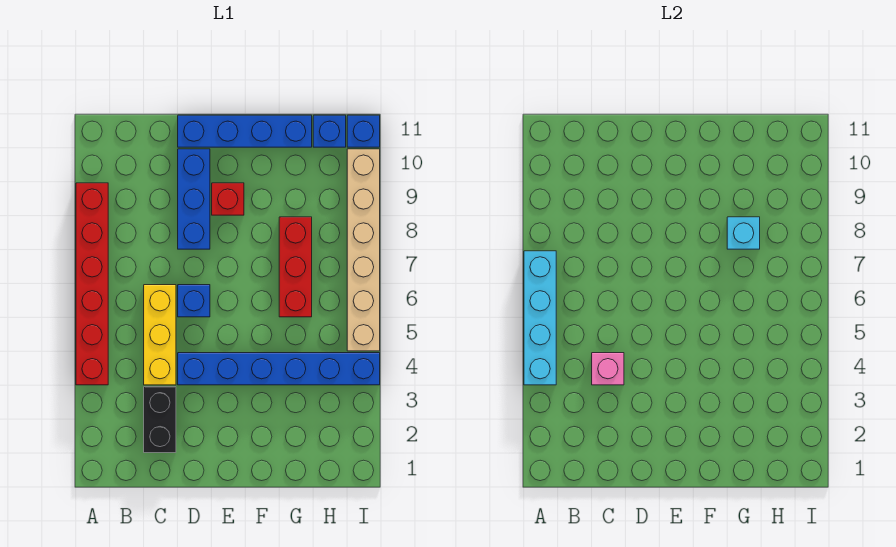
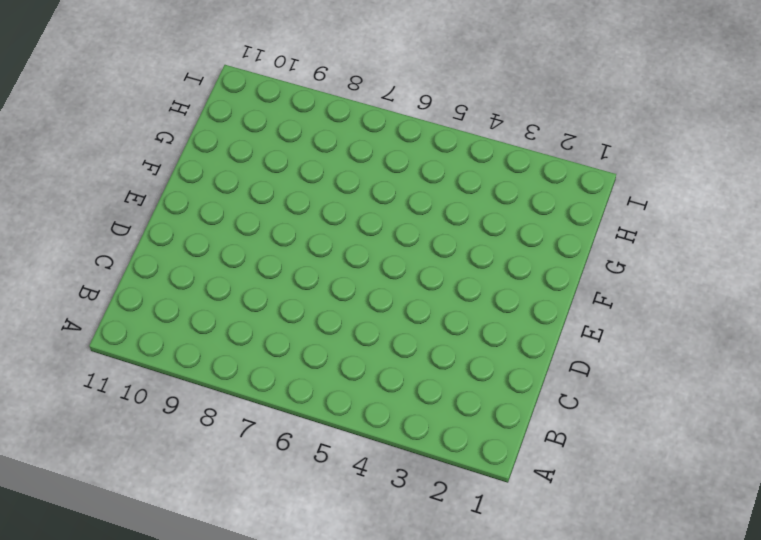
none -> red 1x6 brick [76,183,108,385]
none -> black 1x2 brick [144,387,176,453]
none -> yellow 1x3 brick [144,285,176,385]

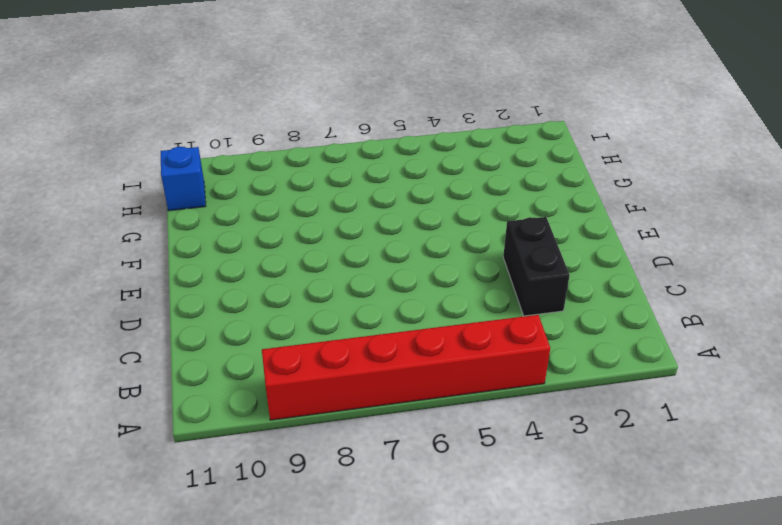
black 1x2 brick [503,217,570,316] -> black 1x2 brick turned to [144,387,176,453]
none -> yellow 1x3 brick [144,285,176,385]
none -> blue 1x6 brick [178,353,380,385]
none -> blue 1x1 brick [178,285,210,317]

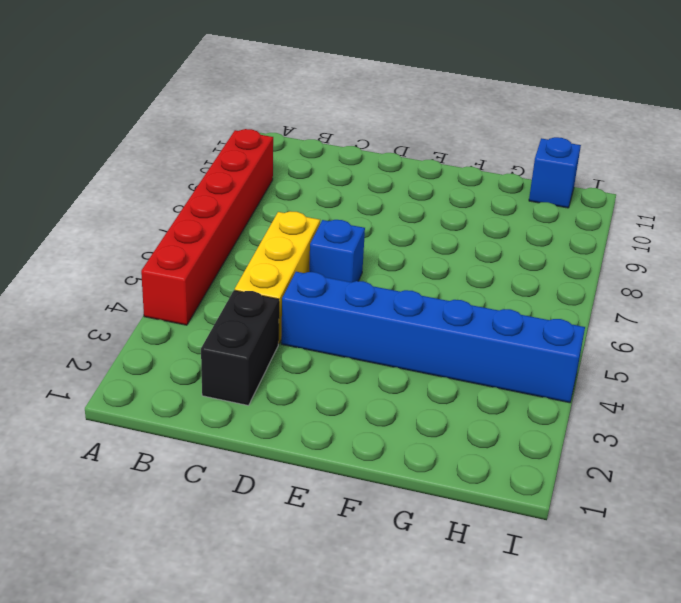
none -> blue 1x3 brick [178,149,210,249]
none -> blue 1x4 brick [178,115,312,147]
none -> red 1x1 brick [212,183,244,215]

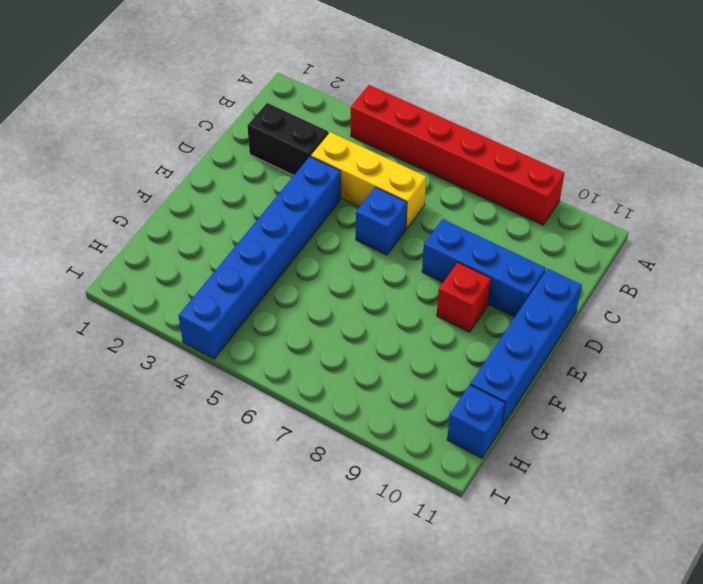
none -> red 1x3 brick [279,217,312,317]
none -> tan 1x6 brick [347,149,380,351]
none -> blue 1x1 brick [347,115,380,147]

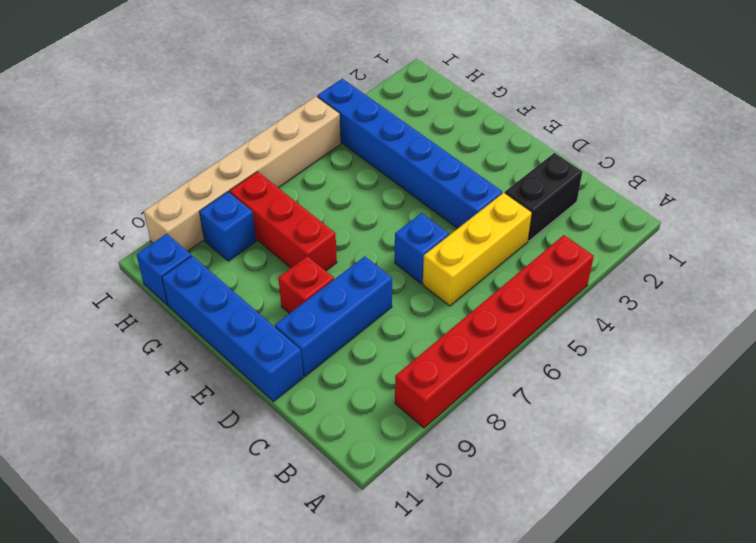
red 1x3 brick [230,172,337,271] -> red 1x3 brick turned to [279,217,312,317]
blue 1x1 brick [199,192,256,261] -> blue 1x1 brick moved to [347,115,380,147]
none -> cyan 1x4 brick [524,251,556,385]
none -> pink 1x1 brick [592,353,624,385]
none -> cyan 1x1 brick [727,217,760,249]

